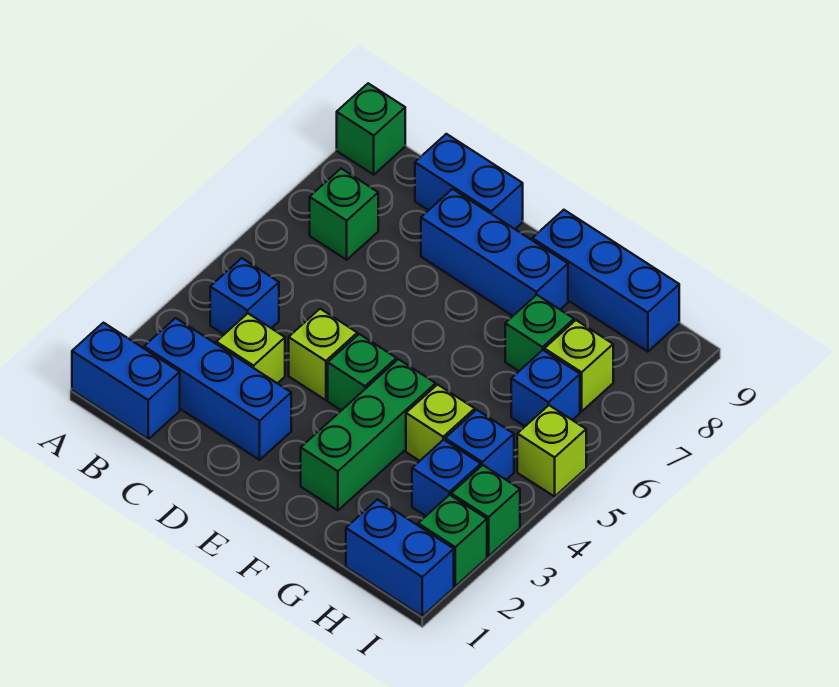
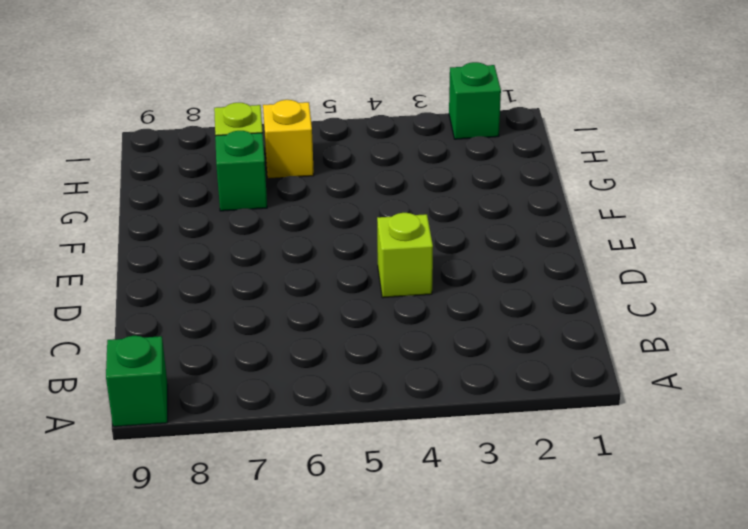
yellow 1x1 brick [263,100,314,179] -> blue 1x1 brick [511,350,580,426]
none -> blue 1x2 brick [72,323,180,439]
none -> blue 1x3 brick [144,318,291,460]
none -> blue 1x1 brick [210,258,279,334]

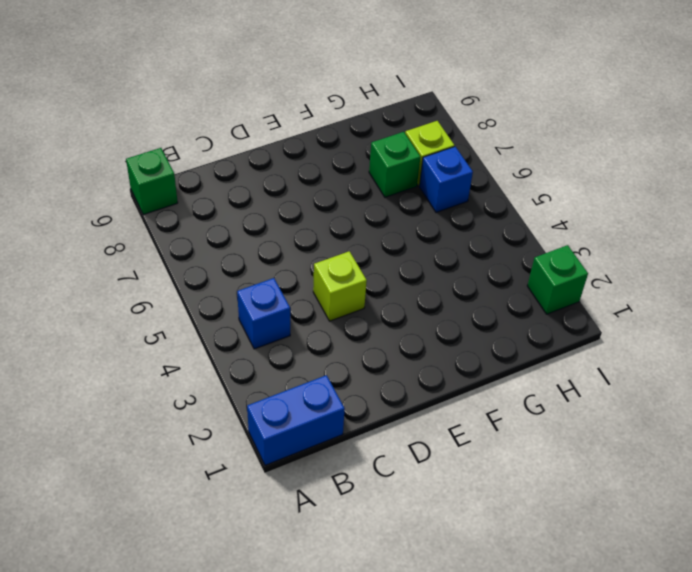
none -> blue 1x3 brick [144,318,291,460]
none -> green 1x1 brick [310,169,378,260]
none -> lime 1x1 brick [216,313,285,383]

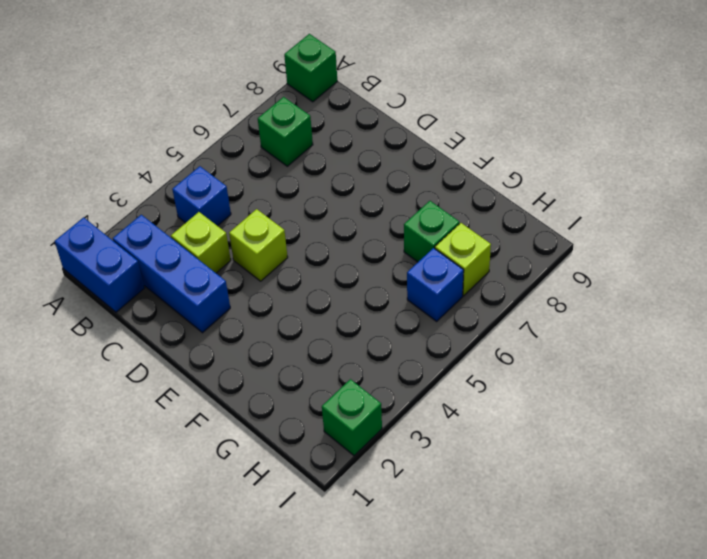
none -> blue 1x2 brick [415,134,523,229]
none -> blue 1x3 brick [421,189,568,316]
none -> green 1x1 brick [328,334,396,410]

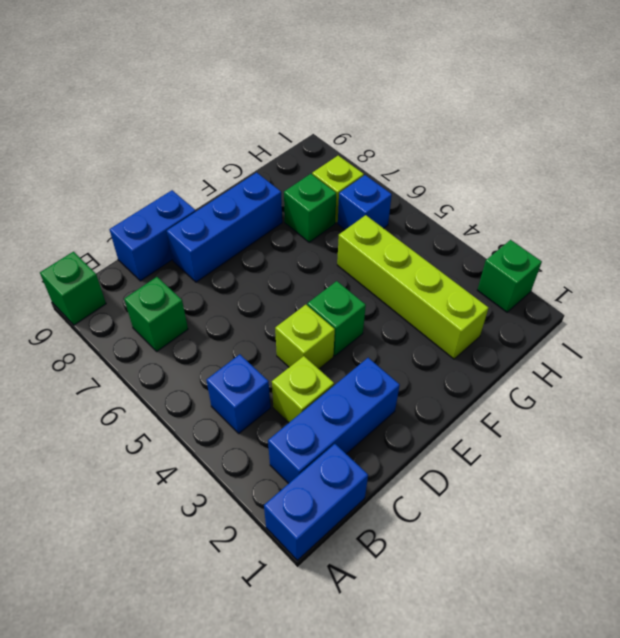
lime 1x4 brick [337,215,489,359] -> lime 1x1 brick [406,385,475,461]
none -> green 1x3 brick [301,359,436,510]
none -> blue 1x3 brick [532,210,679,352]
none -> blue 1x2 brick [346,500,454,616]

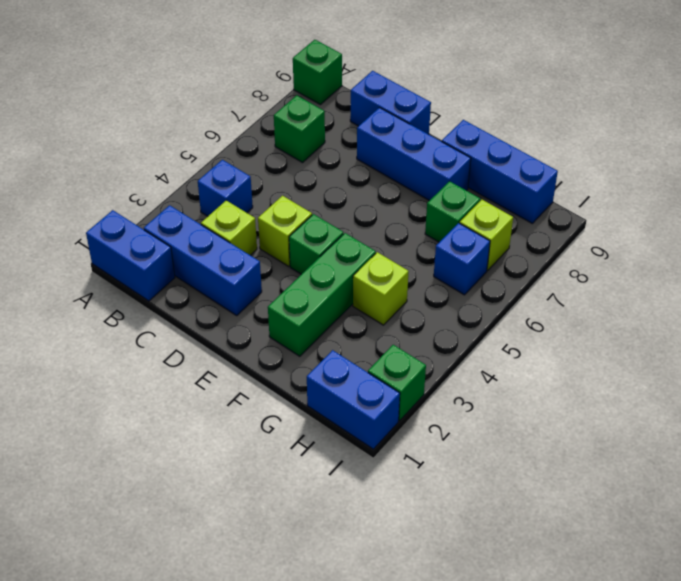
none -> blue 1x1 brick [412,440,481,516]
none -> blue 1x1 brick [445,410,514,480]
none -> green 1x1 brick [451,465,520,556]

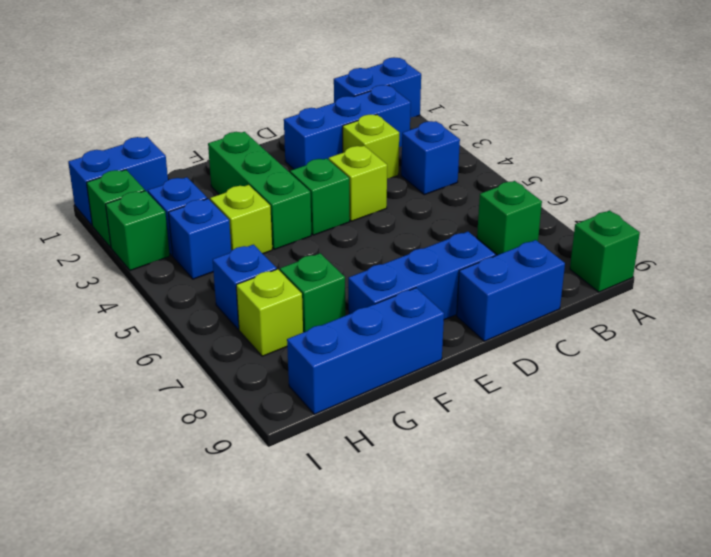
none -> lime 1x1 brick [517,405,586,497]

